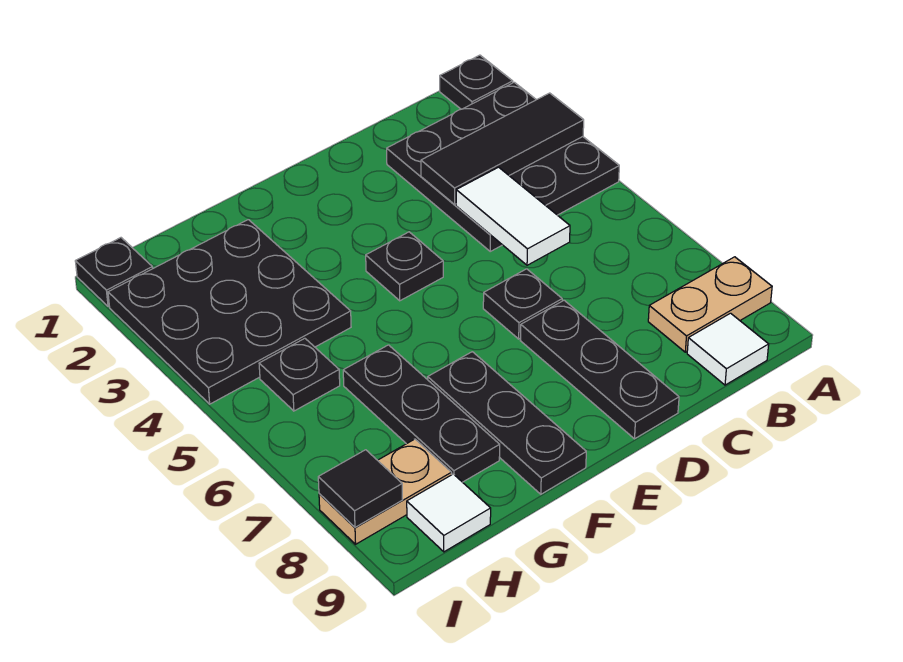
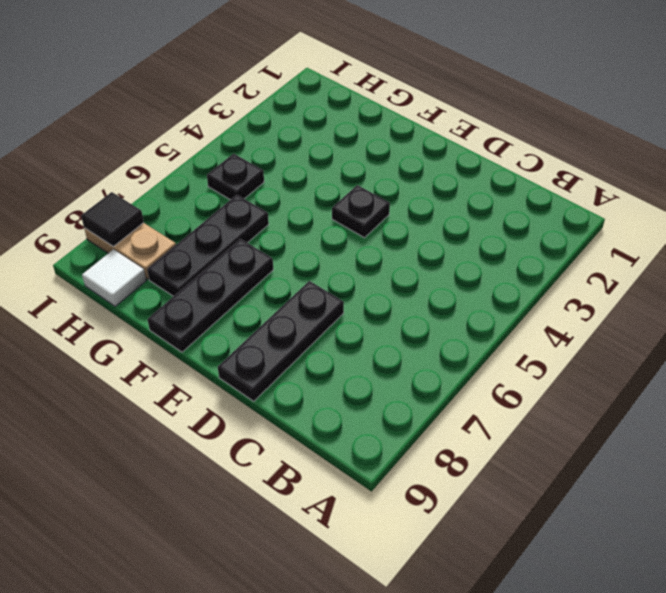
none -> black 1x1 plate [440,55,513,109]
none -> black 3x3 plate [387,82,619,251]
none -> tan 1x2 plate [648,257,772,352]

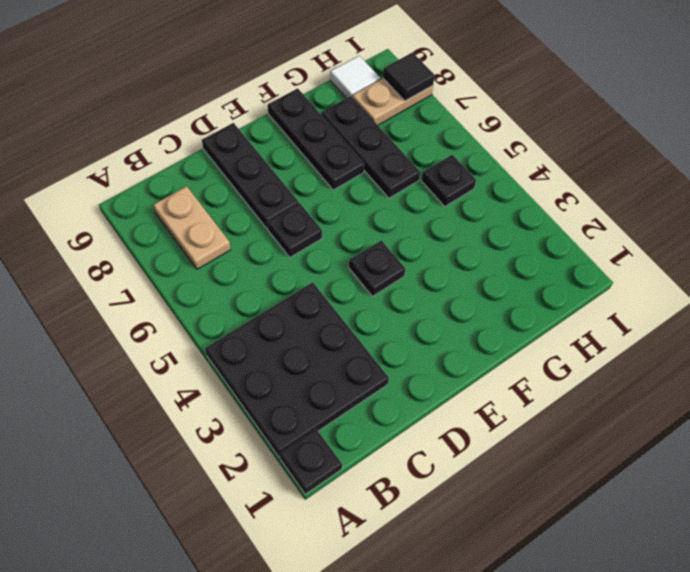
tan 1x2 plate [153,186,231,269] -> tan 1x2 plate turned to [648,257,772,352]
none -> white 1x1 tile [687,313,769,385]
none -> black 3x3 plate [108,220,351,404]
none -> black 1x1 plate [75,238,153,307]

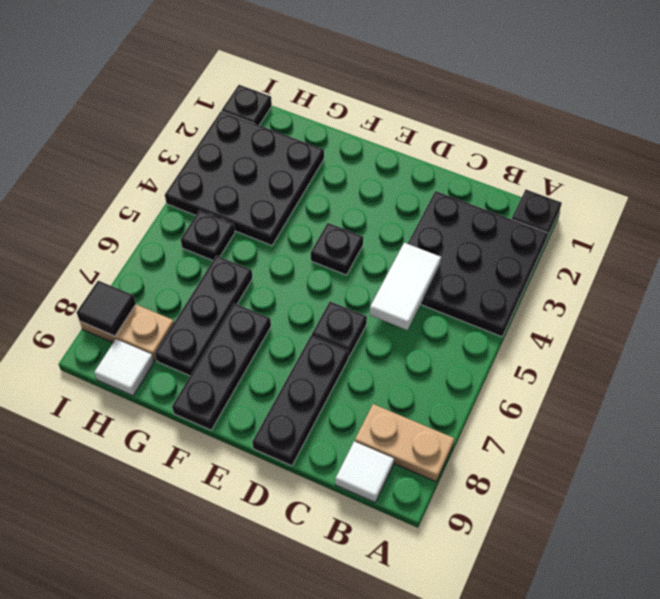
none -> black 1x3 tile [421,93,584,204]

